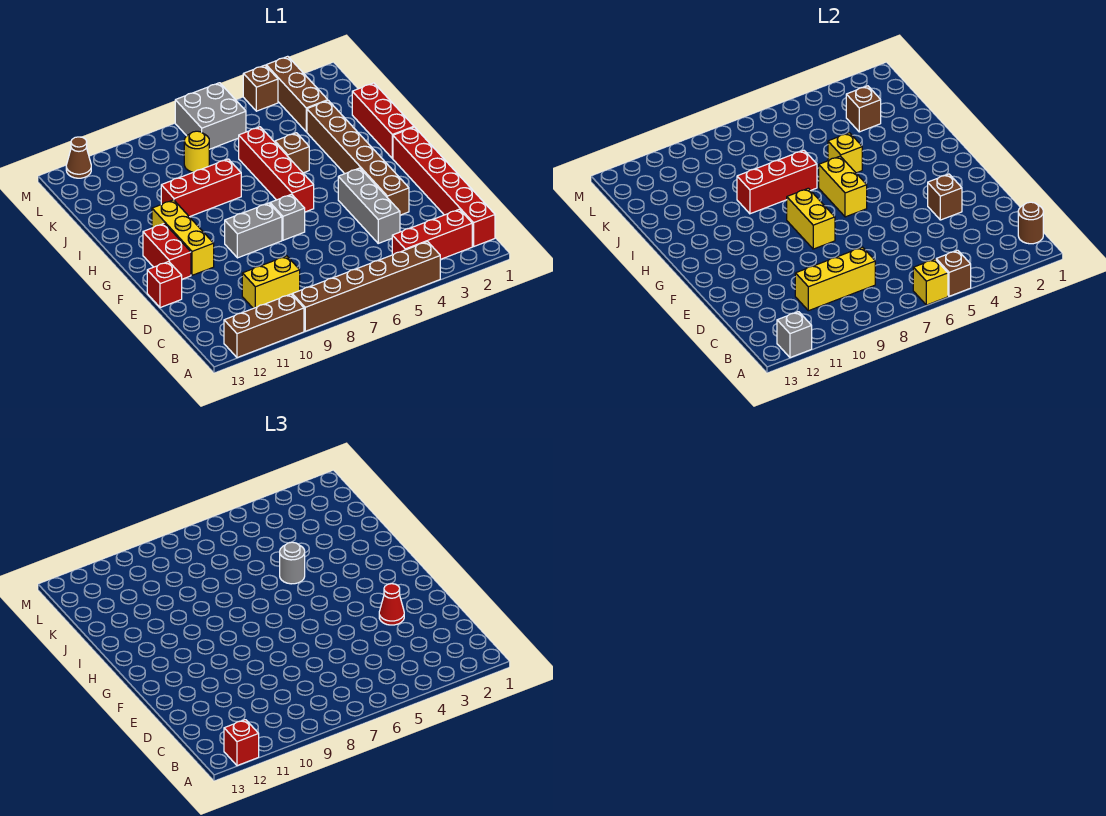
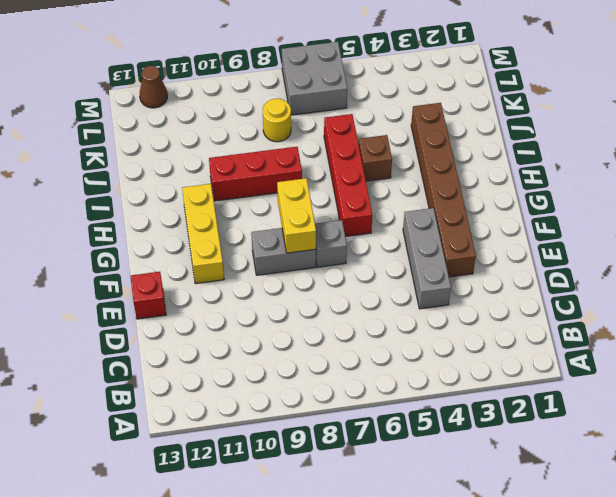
none -> brown 1x6 brick [292,242,440,331]
none -> brown 1x3 brick [224,294,304,358]
none -> red 1x6 brick [393,127,495,246]
none -> red 1x3 brick [392,209,472,259]

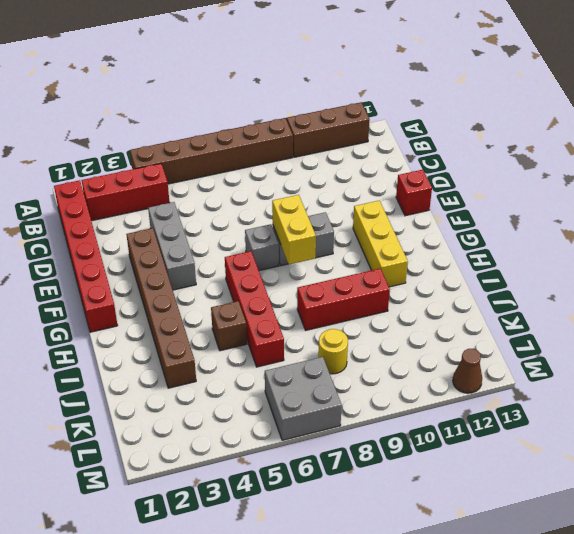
none -> yellow 1x2 brick [242,256,300,308]
none -> red 1x2 brick [143,223,191,279]
none -> red 1x3 brick [352,83,414,158]
none -> brown 1x3 brick [266,56,328,132]

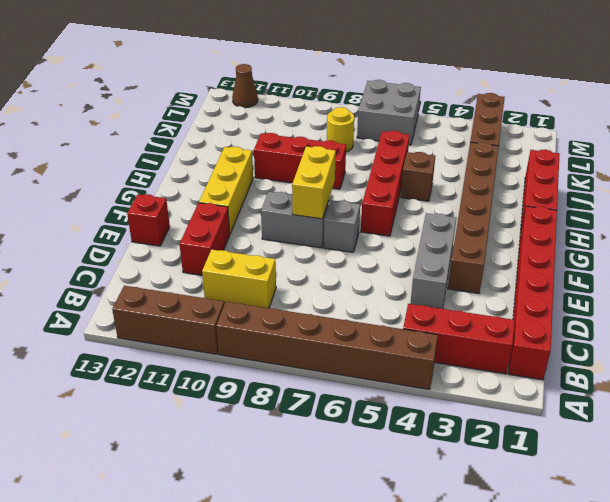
red 1x2 brick [180,203,230,275] -> red 1x2 brick moved to [143,223,191,279]
none -> brown 1x1 brick [243,65,278,111]
none -> brown 1x1 brick [936,250,971,296]
none -> yellow 1x1 brick [913,259,948,305]
none -> grey 1x1 brick [777,312,812,358]

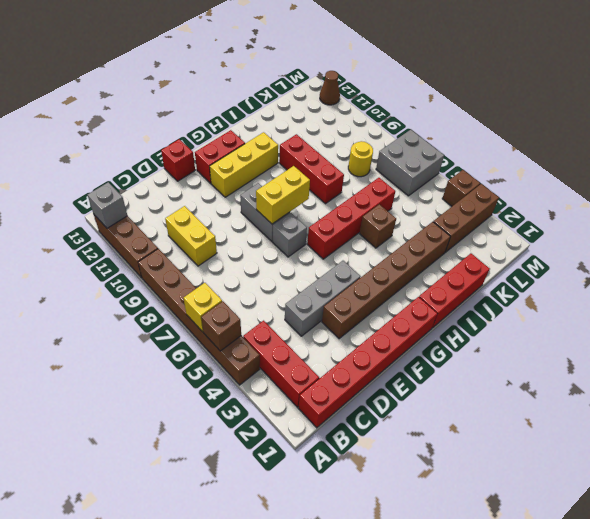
none -> brown 1x1 round brick [1018,202,1043,244]
none -> yellow 1x3 brick [795,247,875,311]
none -> brown 1x1 brick [928,174,962,220]
none -> yellow 1x2 brick [819,156,867,217]

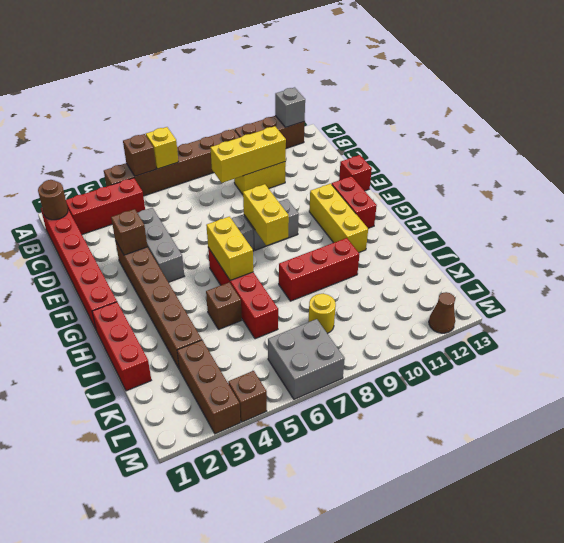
none -> yellow 1x1 brick [828,133,862,173]
none -> red 1x3 brick [737,150,817,214]
none -> brown 1x1 brick [846,86,881,132]
none -> red 1x1 brick [224,720,259,766]

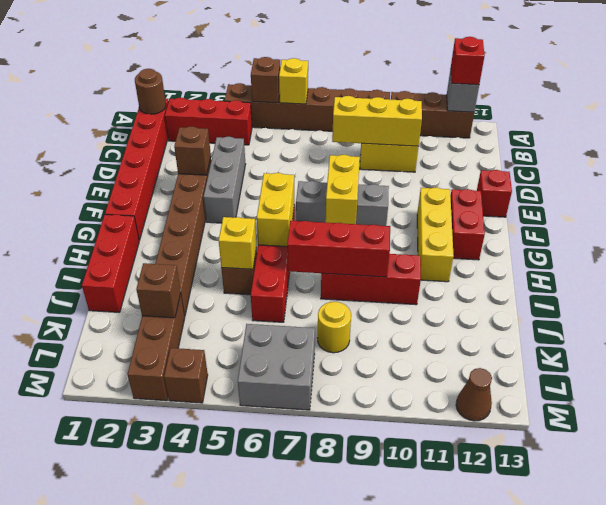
none -> red 1x1 cone [379,584,404,625]
none -> grey 1x1 round brick [280,542,305,584]

